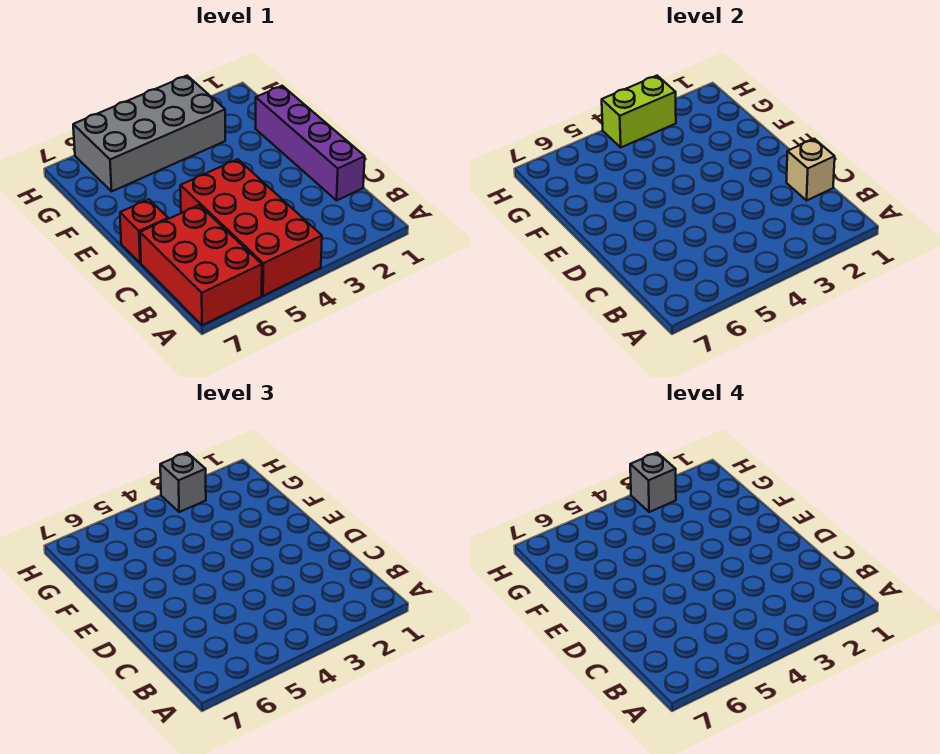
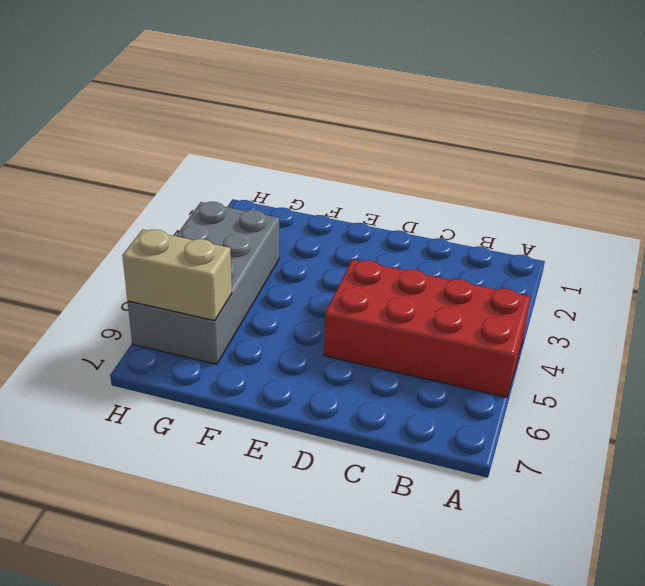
tan 1x2 brick [122,229,232,321] -> none
none -> red 2x3 brick [140,205,262,325]
none -> purple 1x4 brick [255,86,365,200]

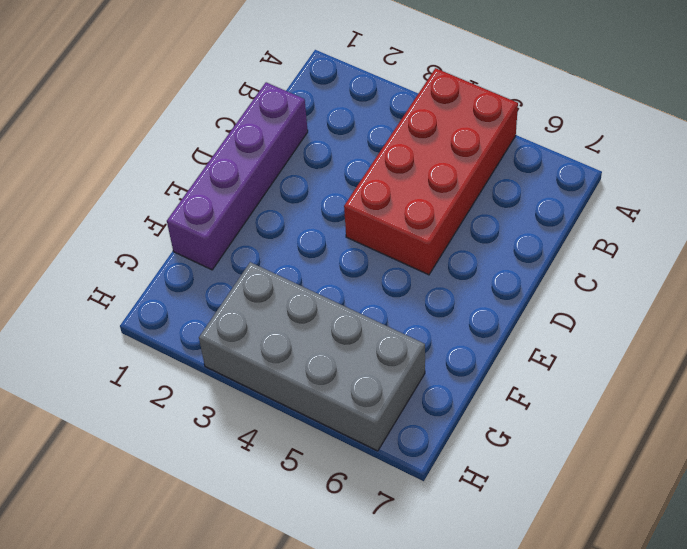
none -> red 2x3 brick [140,205,262,325]
none -> red 1x1 brick [120,199,168,263]

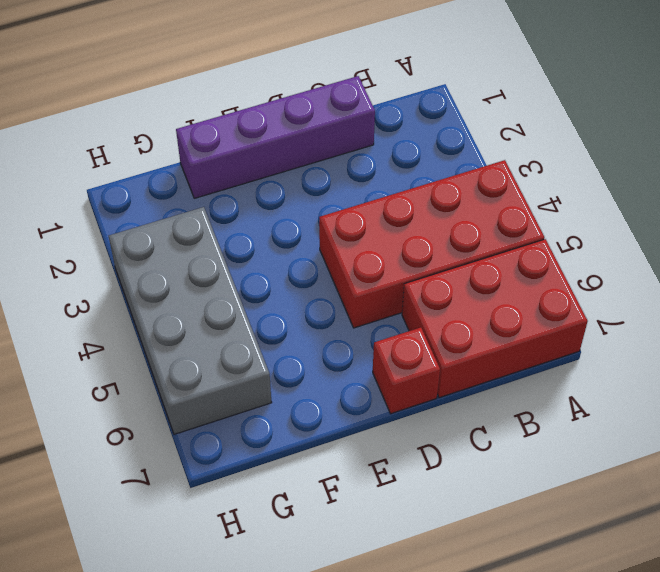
none -> tan 1x1 brick [786,139,835,200]
none -> lime 1x2 brick [602,76,676,147]

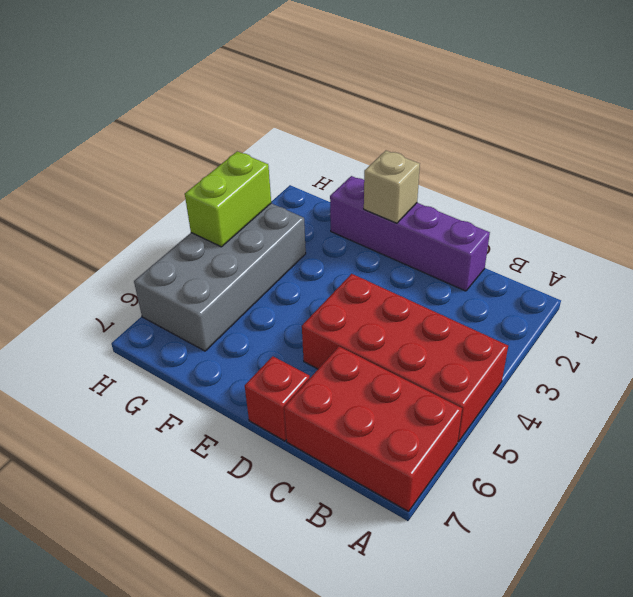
tan 1x1 brick [364,151,420,223] -> tan 1x1 brick moved to [786,139,835,200]
none -> grey 1x1 brick [160,453,206,512]
none -> grey 1x1 brick [630,453,676,512]

